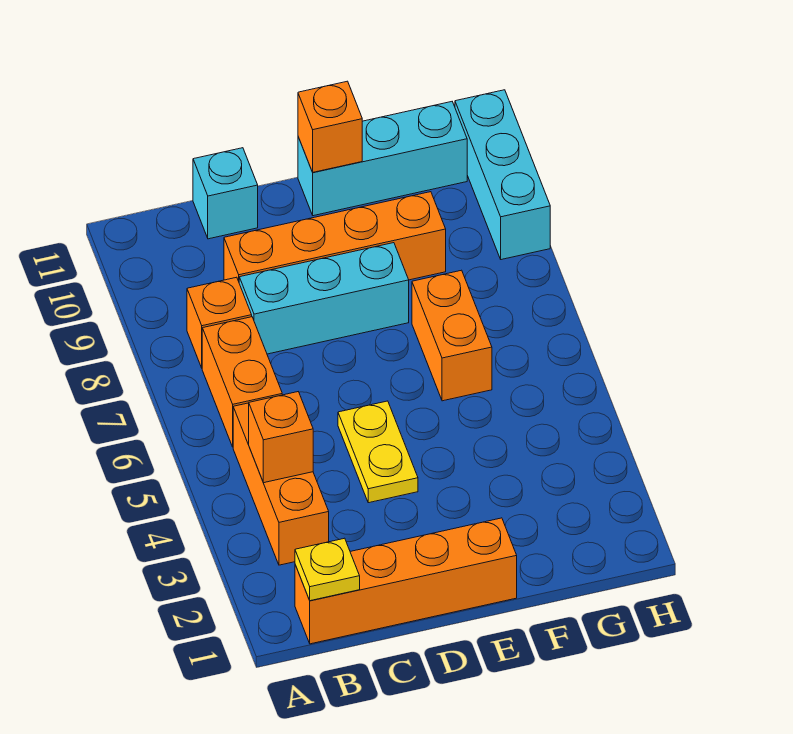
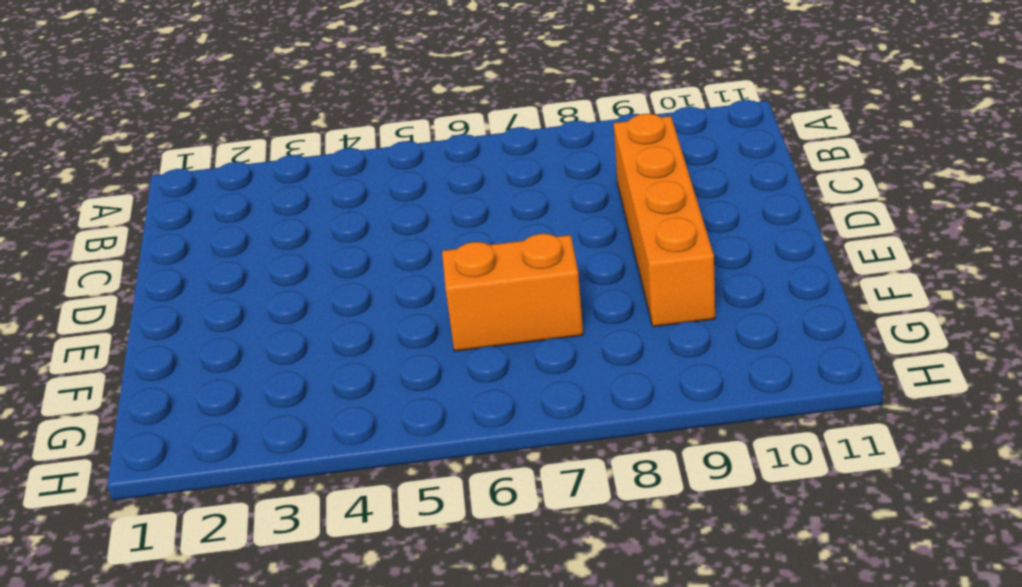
none -> orange 1x4 brick [295,518,517,644]
none -> orange 1x3 brick [233,403,329,565]
none -> orange 1x2 brick [202,317,282,447]

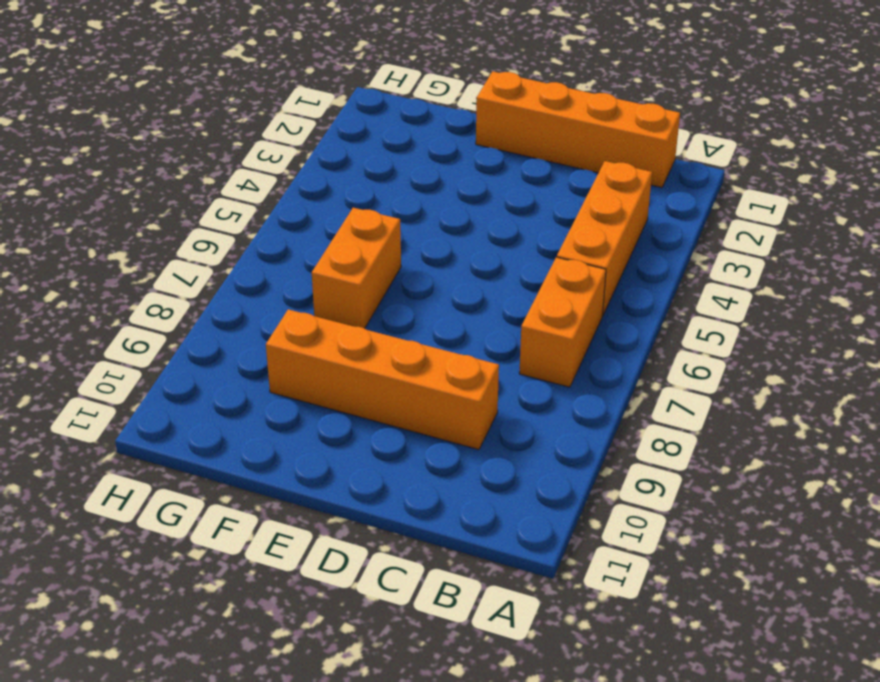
none -> orange 1x1 brick [187,277,252,368]
none -> cyan 1x3 brick [239,243,409,354]
none -> cyan 1x1 brick [193,148,258,239]

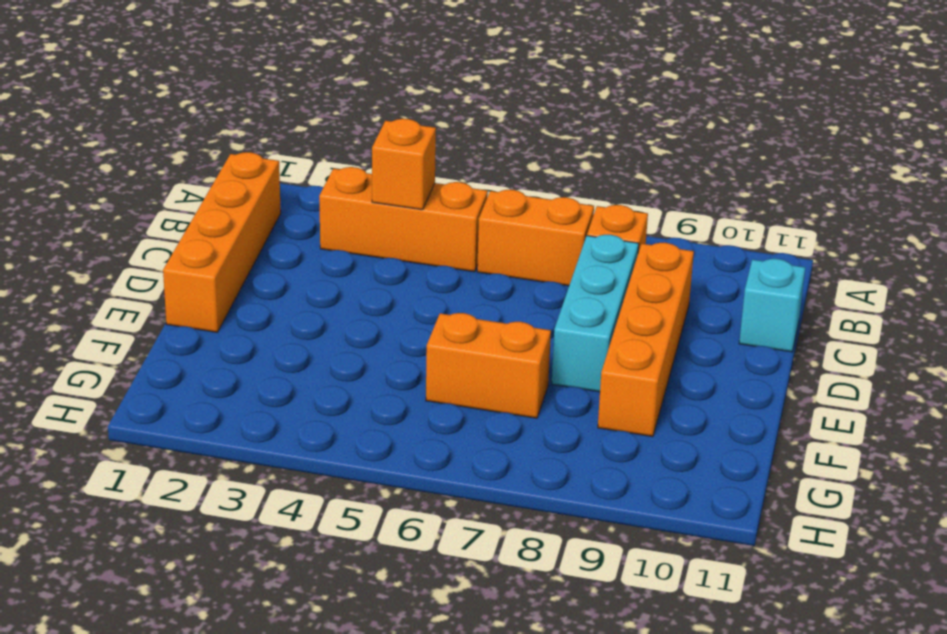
none -> yellow 1x2 plate [338,401,418,503]
none -> cyan 1x3 brick [298,102,467,216]
none -> cyan 1x3 brick [455,90,550,260]

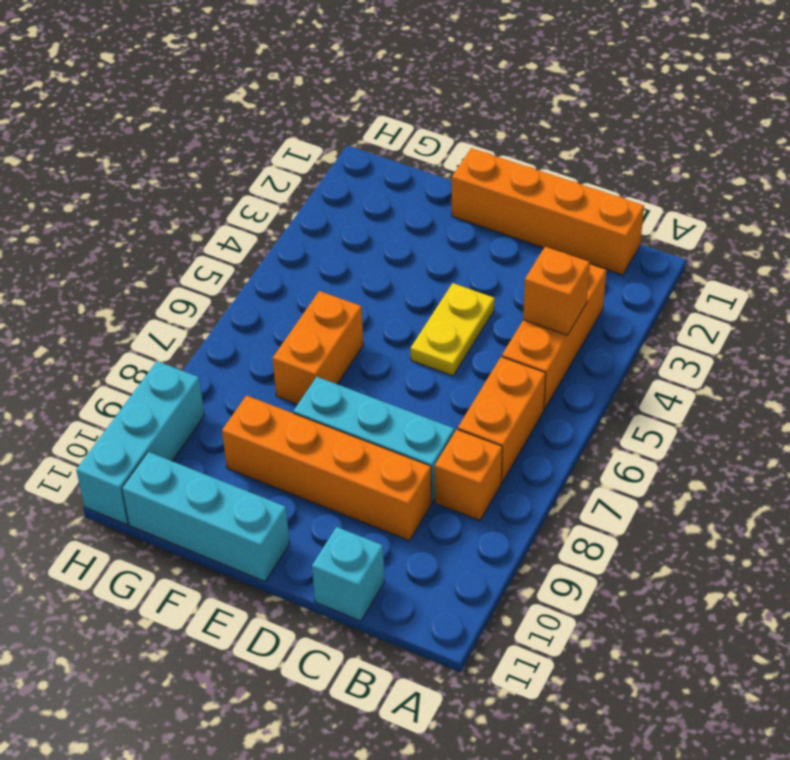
none -> yellow 1x1 plate [295,538,360,601]
none -> orange 1x1 brick [298,81,362,172]

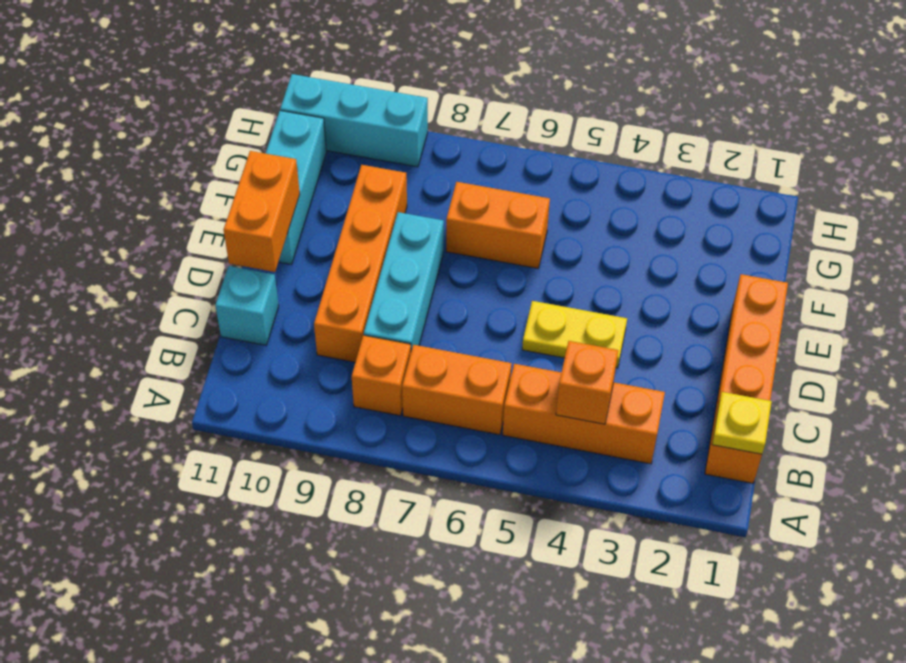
orange 1x2 brick [224,151,300,272] -> orange 1x1 brick [298,81,362,172]

